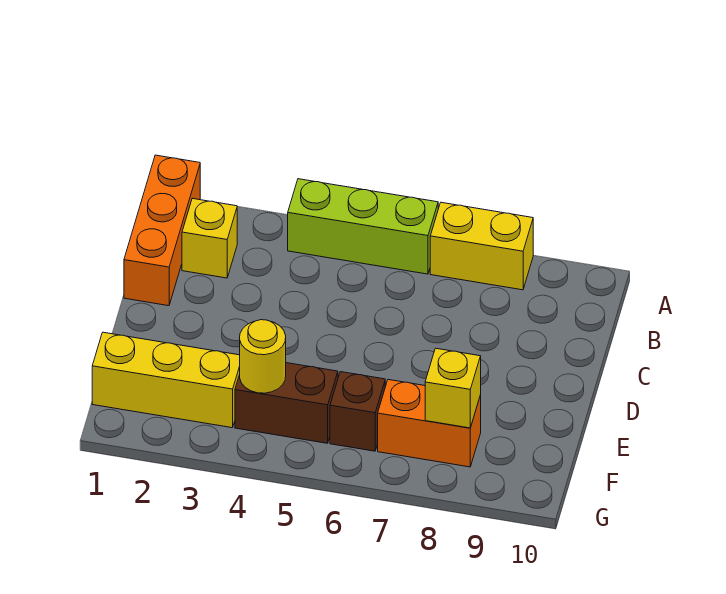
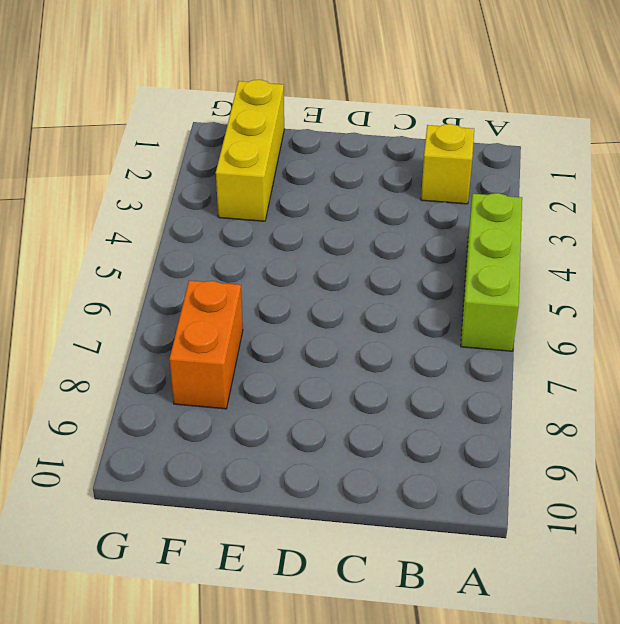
none -> orange 1x3 brick [124,155,200,306]
none -> yellow 1x2 brick [430,202,533,290]

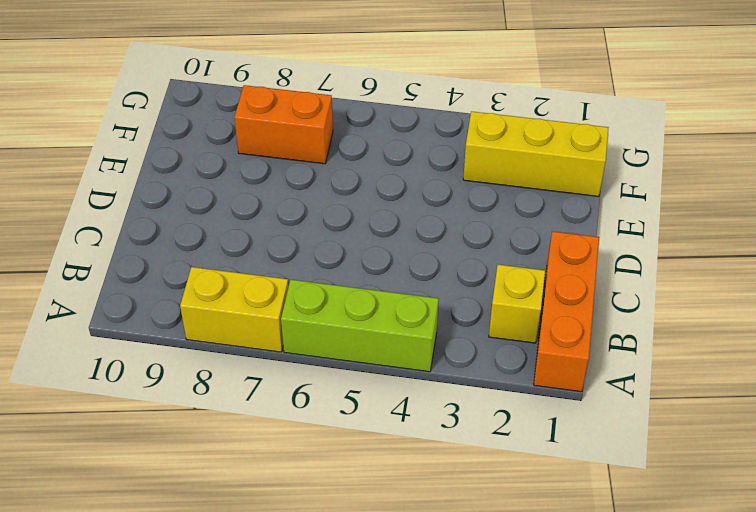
none -> brown 1x2 brick [235,363,338,443]
none -> brown 1x1 brick [330,372,385,451]

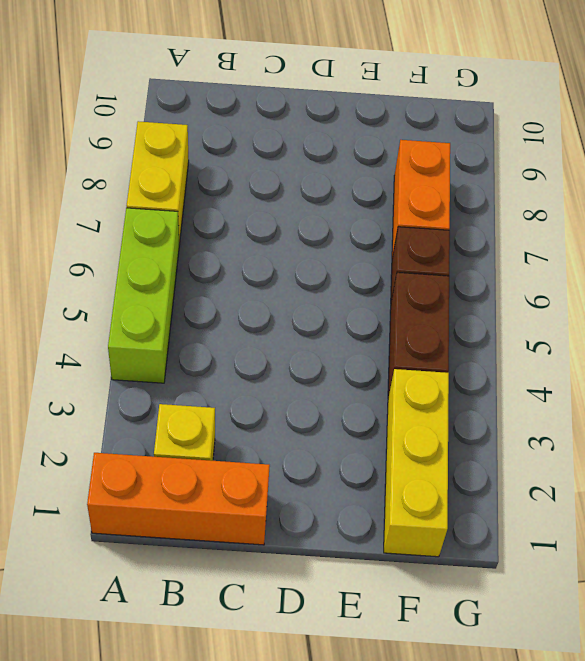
none -> yellow 1x1 round brick [240,320,286,393]
none -> yellow 1x1 brick [425,348,481,428]

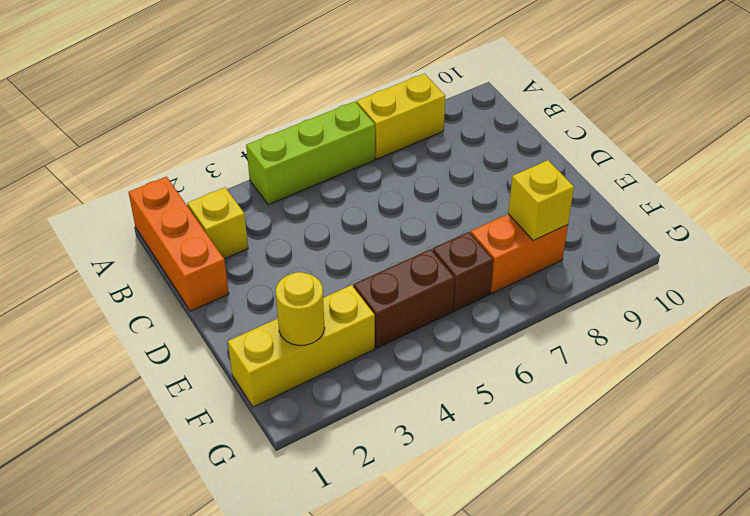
yellow 1x1 round brick [276,272,325,345] -> yellow 1x1 round brick moved to [240,320,286,393]

